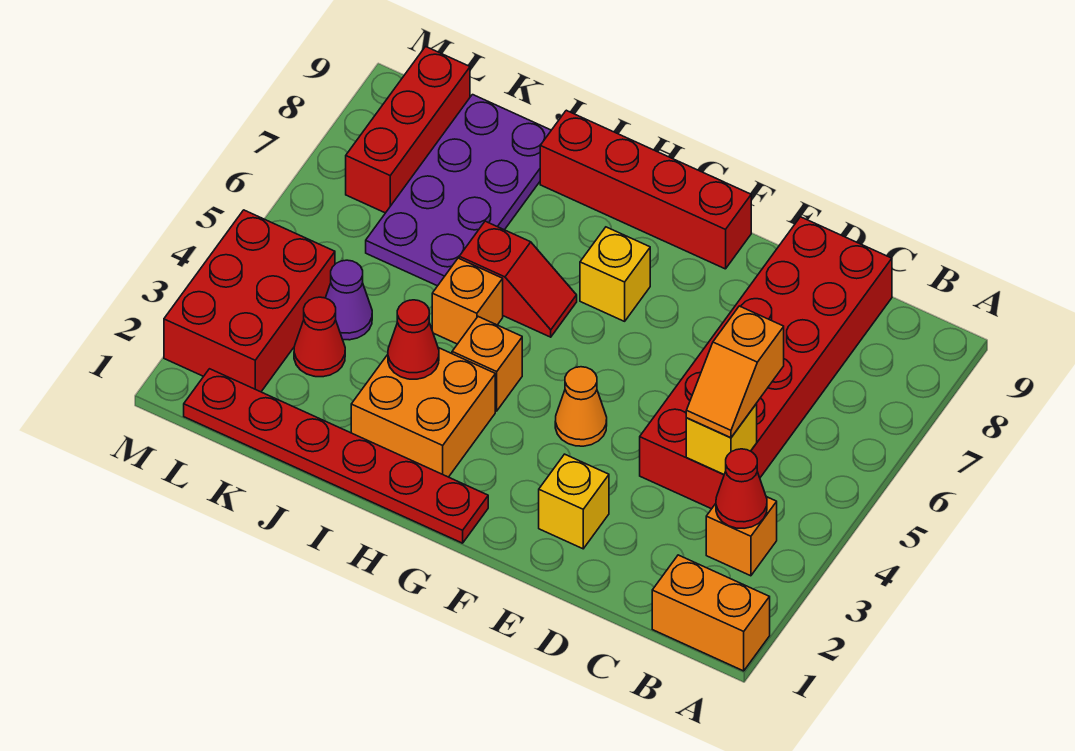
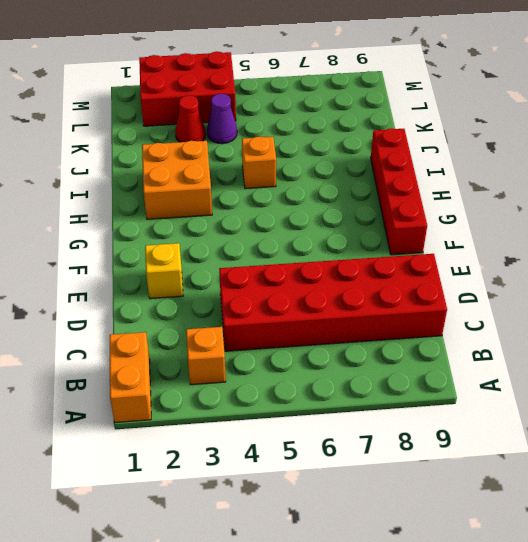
none -> orange 1x1 cone [555,367,607,446]
none -> red 1x6 plate [184,369,488,543]
none -> yellow 1x1 brick [580,227,650,321]

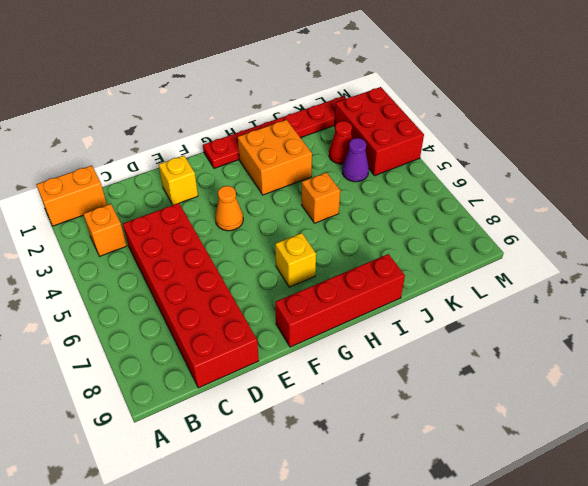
none -> orange 1x1 brick [452,317,522,411]
none -> red 1x2 slope [459,221,577,337]
none -> purple 2x4 plate [366,95,551,286]

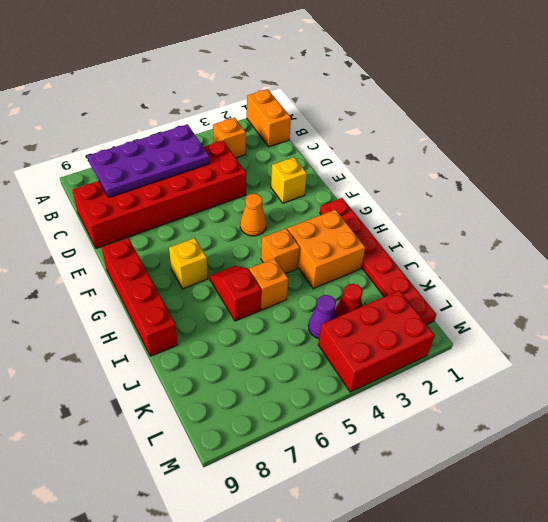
purple 2x4 plate [88,124,210,198] -> purple 2x4 plate moved to [366,95,551,286]
none -> red 1x3 brick [346,47,470,213]
none -> red 1x1 cone [716,449,767,528]
none -> yellow 1x1 brick [686,403,757,475]

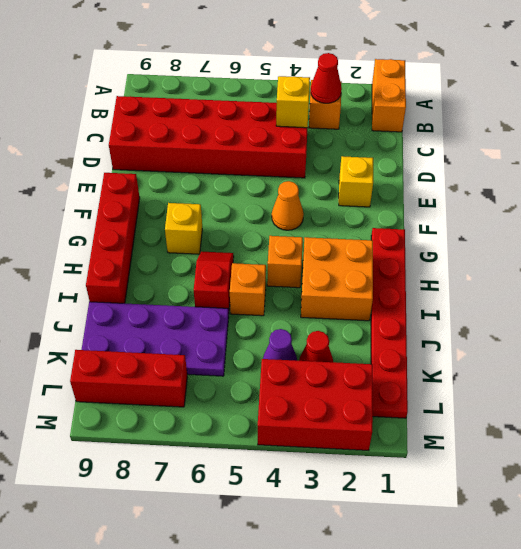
none -> red 1x1 cone [388,300,439,379]
none -> orange 1x2 slope [686,306,784,438]

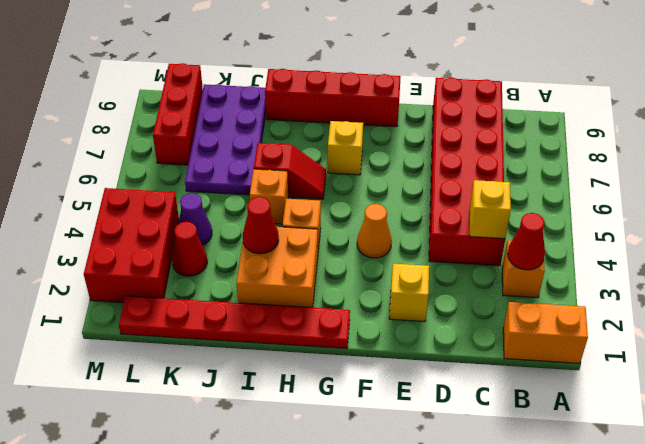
none -> orange 1x2 slope [686,306,784,438]

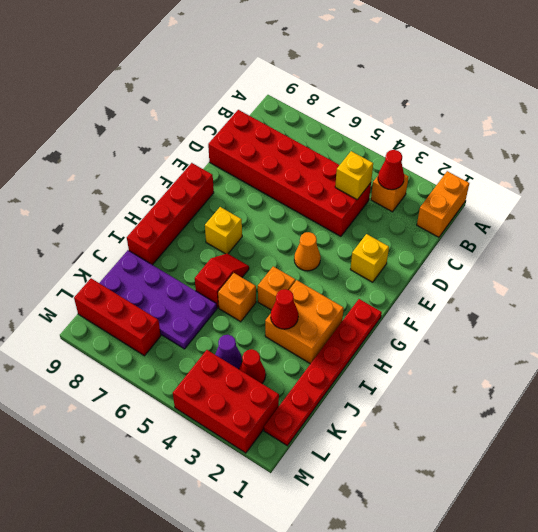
none -> orange 1x2 slope [686,306,784,438]

